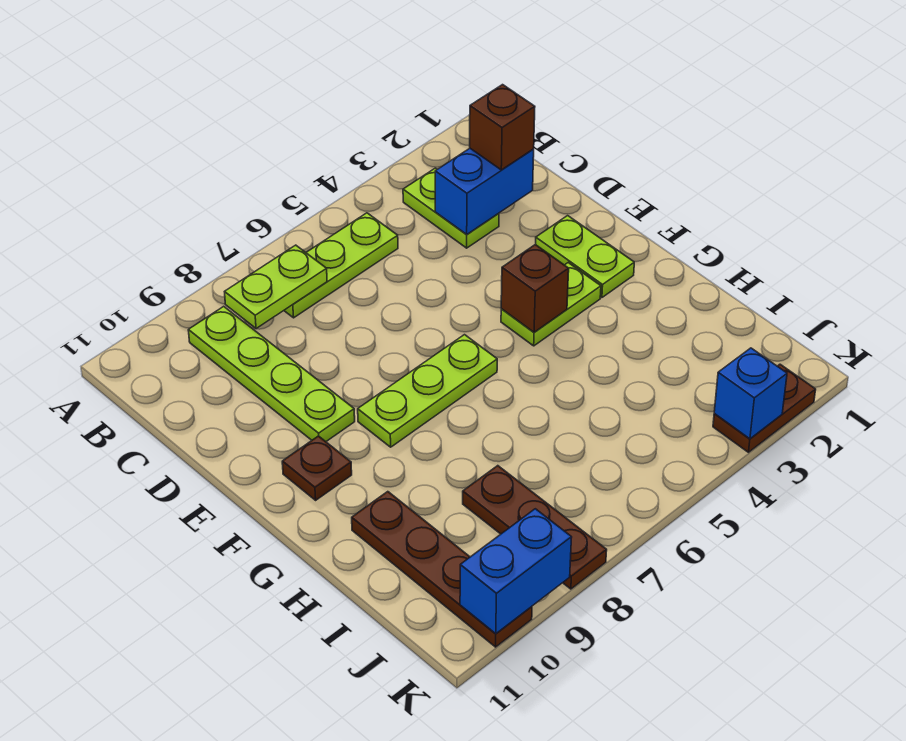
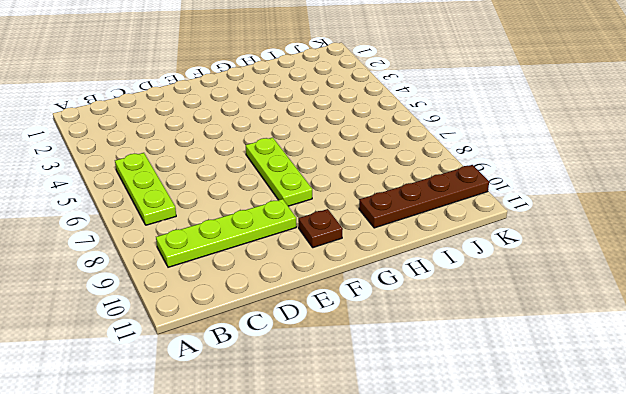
none -> lime 1x2 plate [403,168,499,248]
none -> lime 1x2 plate [536,216,634,298]
none -> lime 1x2 plate [501,263,601,346]

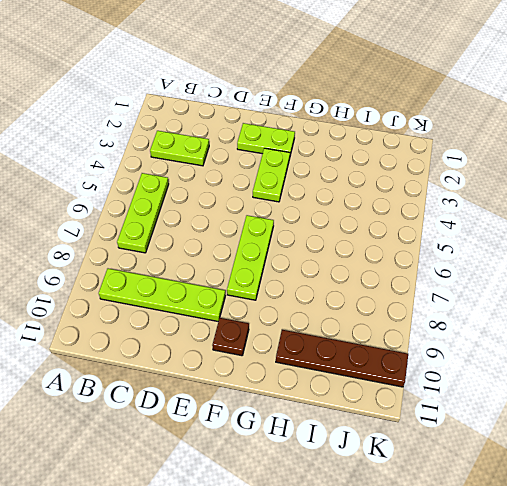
none -> brown 1x3 plate [463,466,607,589]
none -> brown 1x2 plate [713,364,816,452]
none -> lime 1x2 plate [225,245,327,329]

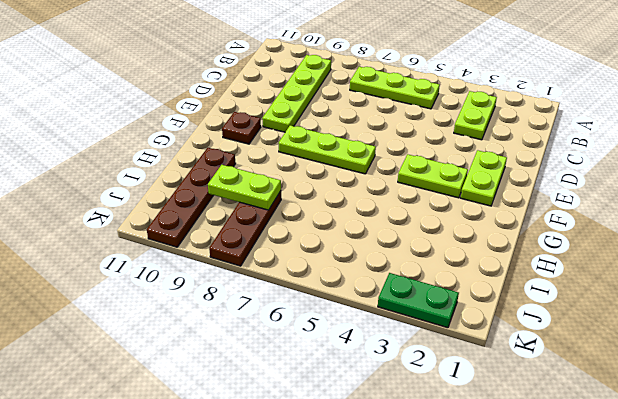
lime 1x2 plate [208,165,281,210] -> lime 1x2 plate moved to [225,245,327,329]
green 1x2 plate [378,273,459,328] -> brown 1x2 plate [713,364,816,452]
none -> blue 1x2 brick [435,148,534,234]
none -> brown 1x1 brick [501,245,569,332]
none -> blue 1x1 brick [714,348,787,439]

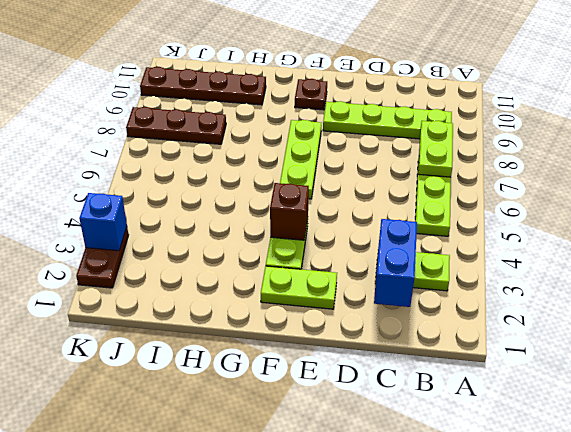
none -> blue 1x2 brick [460,509,572,634]
none -> brown 1x1 brick [470,85,535,170]

